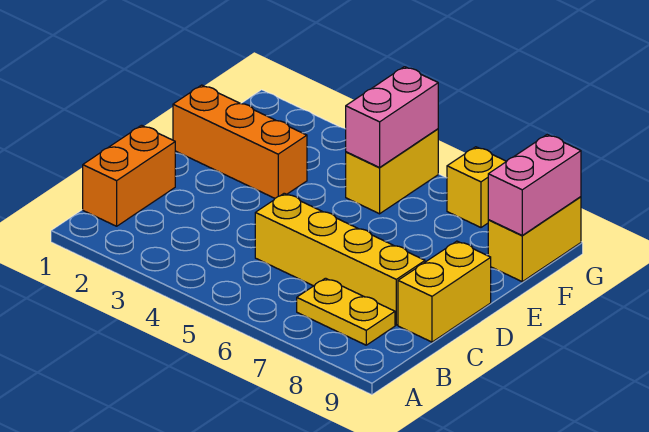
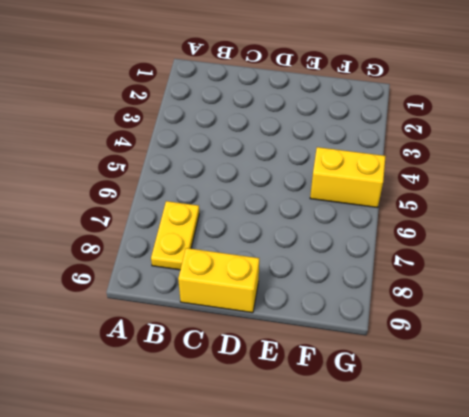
none -> orange 1x2 brick [83,125,175,226]
none -> yellow 1x4 brick [255,193,425,325]

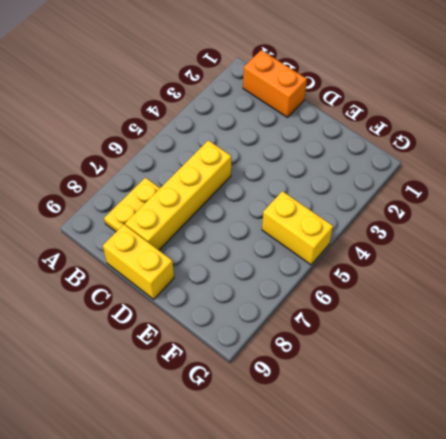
none -> orange 1x3 brick [173,85,307,198]
none -> yellow 1x2 brick [488,197,581,282]

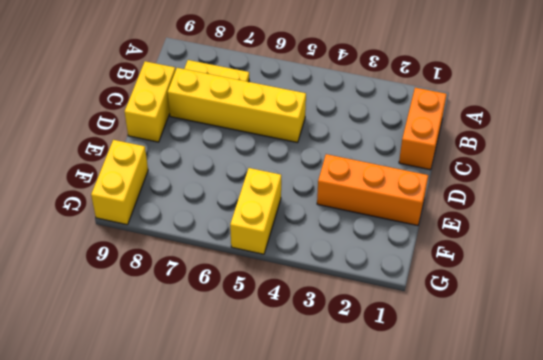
none -> yellow 1x1 brick [447,147,507,227]
none -> pink 1x2 brick [346,67,438,167]

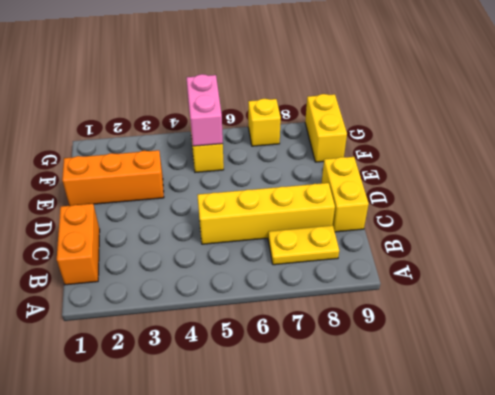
none -> pink 1x2 brick [488,135,581,236]

